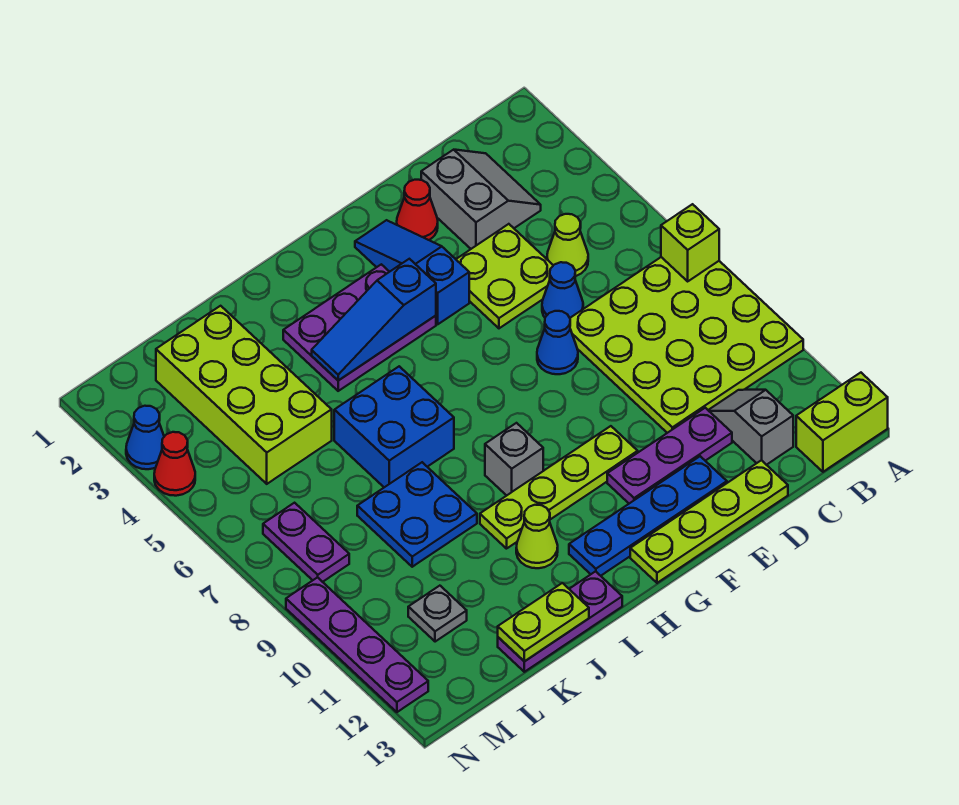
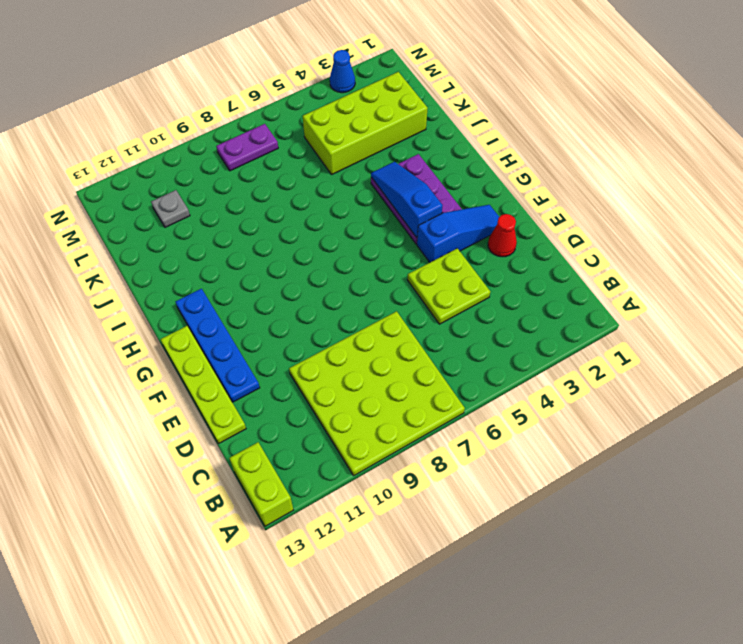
none -> grey 2x2 slope [421,150,541,249]
none -> lime 1x1 cone [547,214,588,276]
none -> grey 1x2 slope [708,390,793,465]

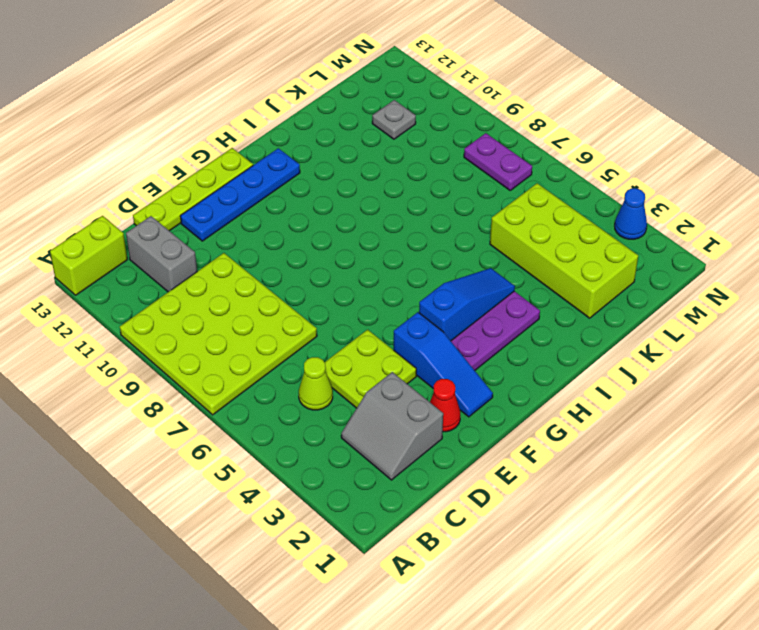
grey 1x2 brick [126,216,197,292] -> grey 1x2 slope [708,390,793,465]
none -> blue 1x1 cone [542,262,583,318]
none -> purple 1x3 plate [607,408,732,503]
none -> blue 1x1 cone [537,311,578,374]

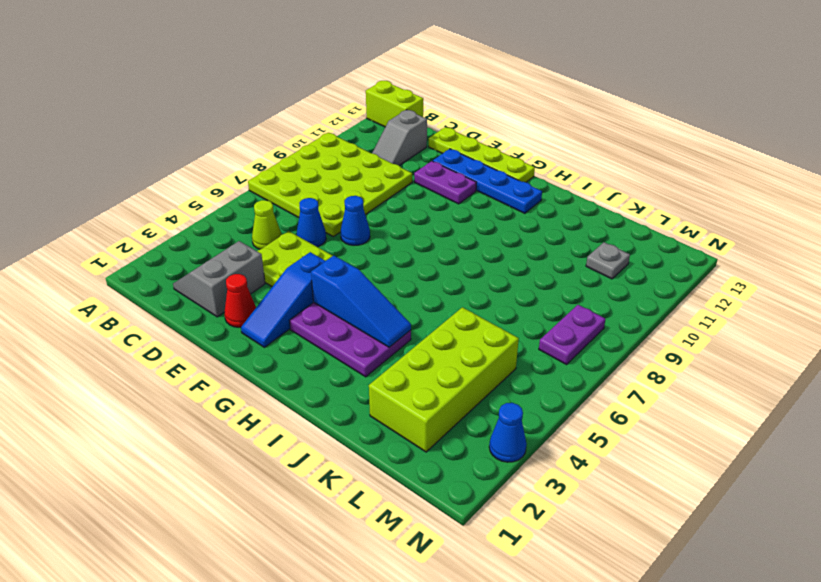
purple 1x2 plate [414,161,476,204] -> purple 1x3 plate [607,408,732,503]
none -> lime 1x4 plate [480,426,638,549]
none -> grey 1x1 brick [485,423,543,496]
none -> blue 2x2 brick [334,366,454,487]

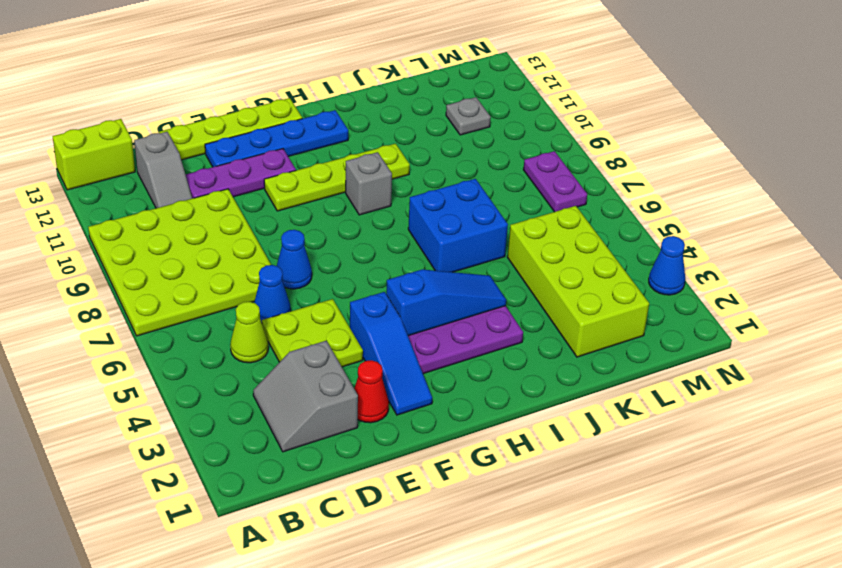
none -> lime 1x1 cone [516,505,558,568]
none -> purple 1x3 plate [498,571,622,672]
none -> blue 2x2 plate [357,462,477,567]

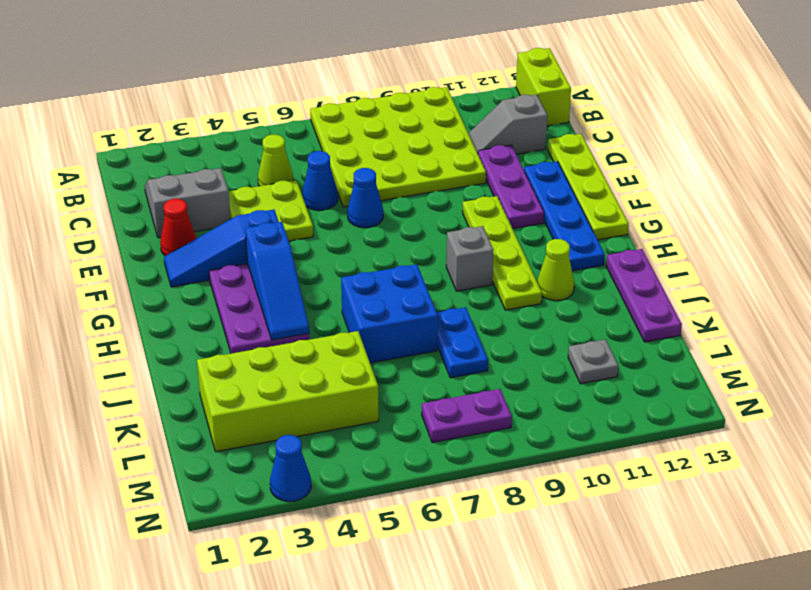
blue 1x2 plate [437,307,488,378] -> blue 2x2 plate [357,462,477,567]
none -> red 1x1 cone [154,432,195,496]
none -> purple 1x4 plate [286,577,428,712]
none -> lime 1x1 brick [661,204,719,281]

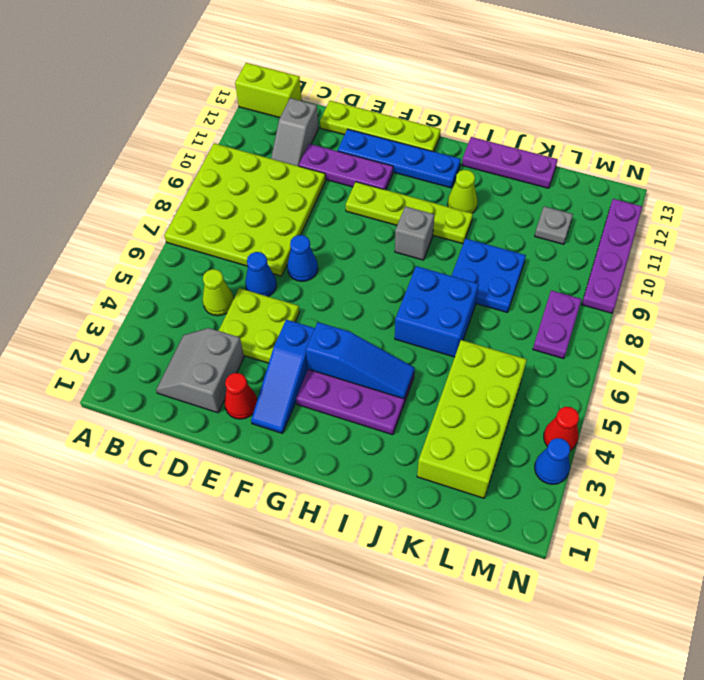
none -> lime 1x1 brick [661,204,719,281]
none -> lime 1x2 plate [498,583,589,661]

